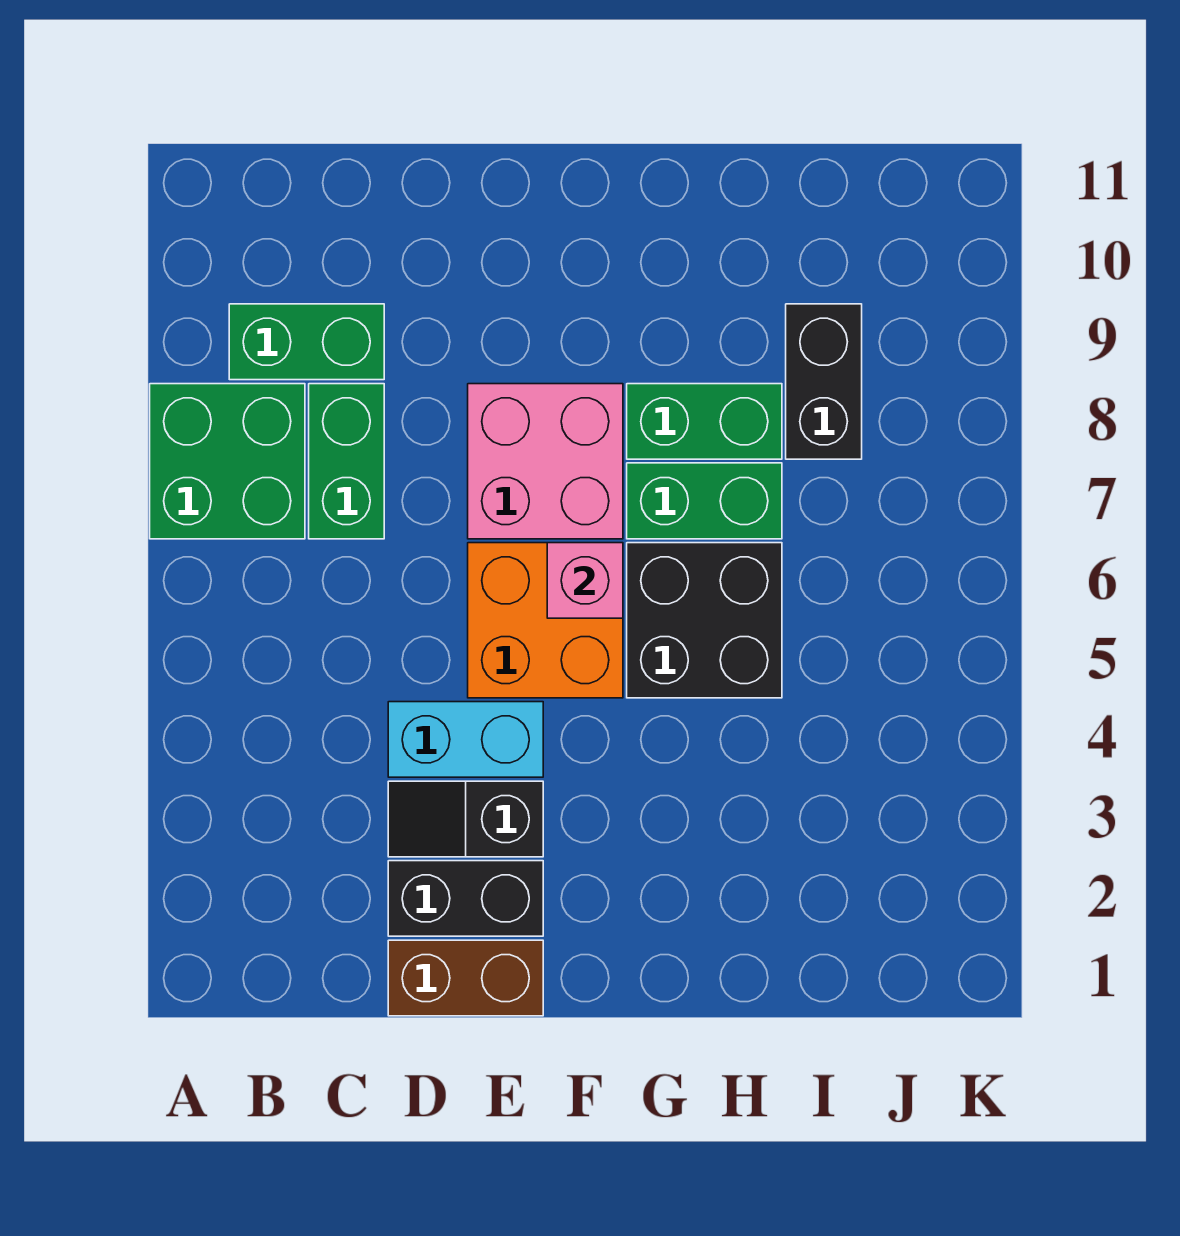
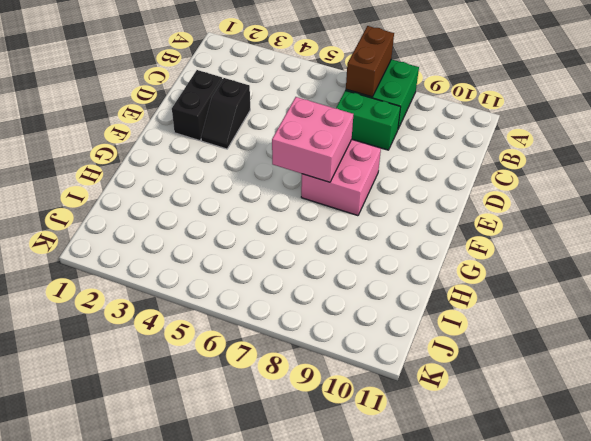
brown 1x2 brick [346,26,394,97] -> brown 1x2 brick moved to [388,940,543,1016]
black 1x2 slope [201,78,250,149] -> black 1x2 slope turned to [388,781,543,857]
pink 2x2 brick [272,97,353,182] -> pink 1x1 brick [547,543,623,618]
none -> green 1x2 brick [229,304,384,380]
none -> cyan 1x2 brick [388,702,543,777]
none -> orange 2x2 brick [468,543,623,698]

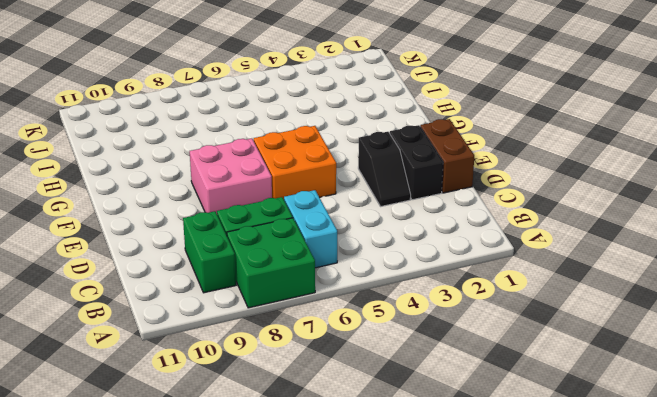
cyan 1x2 brick [284,190,337,268] -> cyan 1x2 brick moved to [388,702,543,777]
none -> black 2x2 brick [627,543,782,698]
none -> green 1x2 brick [627,463,782,539]
none -> green 1x2 brick [627,384,782,459]

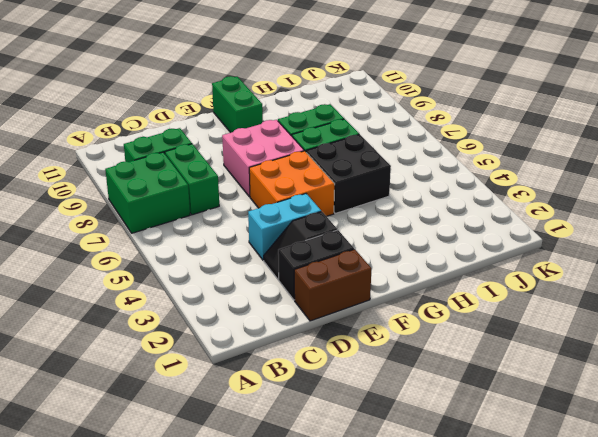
green 1x2 brick [212,76,263,133] -> none
none -> black 1x2 brick [786,304,862,459]
none -> pink 1x1 brick [547,543,623,618]

